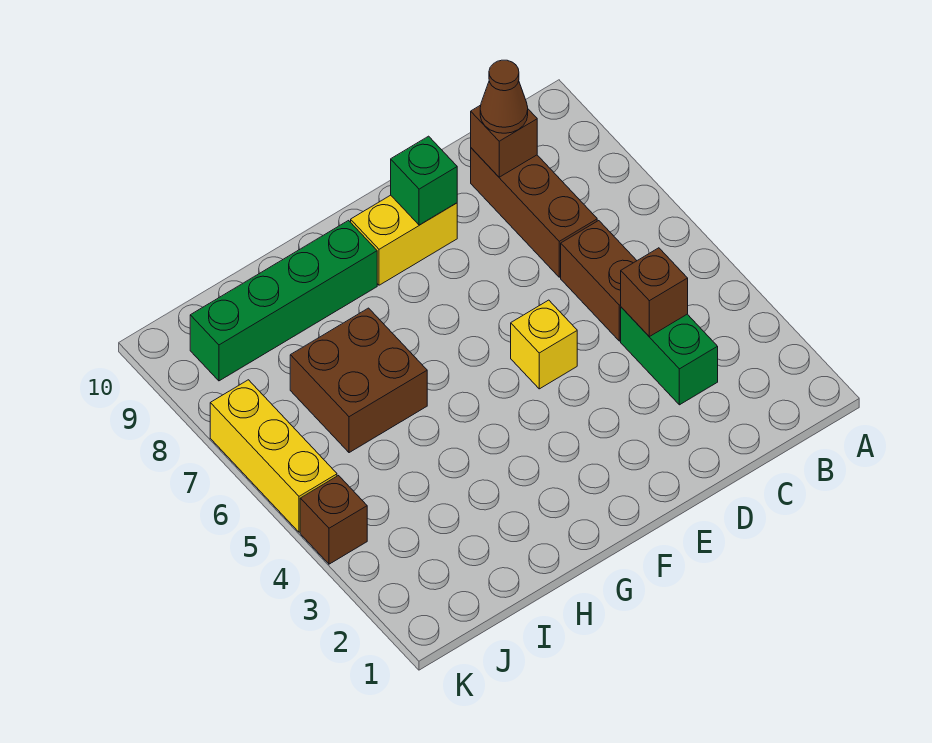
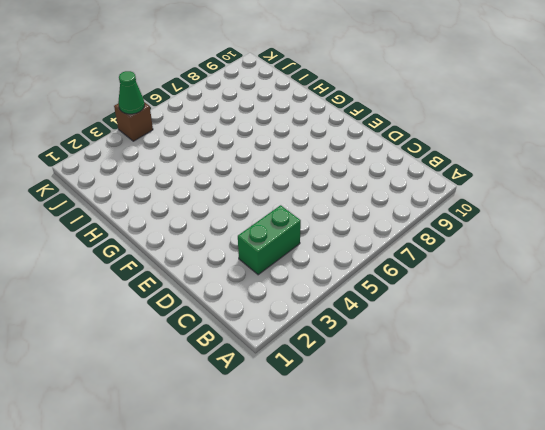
green 1x1 cone [118,71,145,114] -> none
none -> brown 1x2 brick [561,221,637,341]
none -> brown 1x3 brick [471,148,597,277]
none -> yellow 1x1 brick [511,300,577,389]

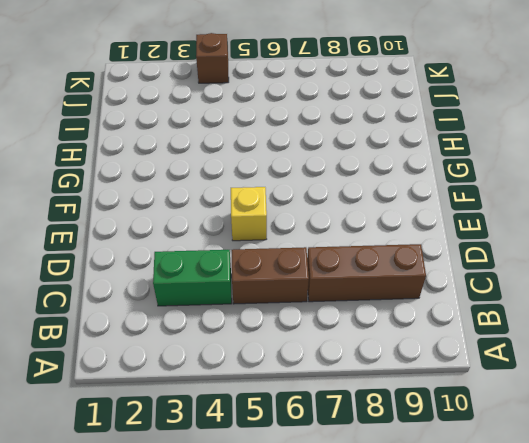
none -> yellow 1x2 brick [351,195,457,285]
none -> green 1x4 brick [190,221,377,381]
none -> brown 2x2 brick [290,308,427,453]

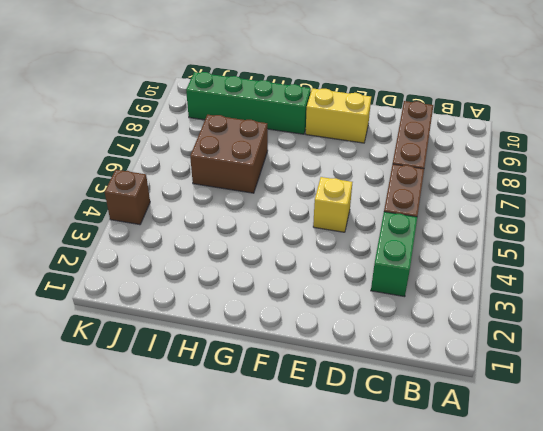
none -> yellow 1x3 brick [210,380,337,532]
none -> brown 1x1 brick [621,248,688,337]
none -> brown 1x1 brick [471,105,537,177]

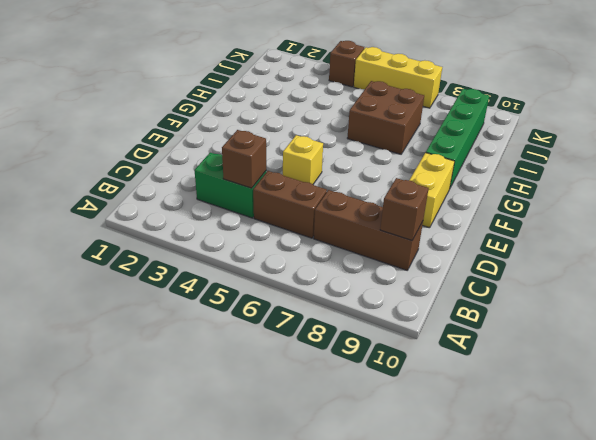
none -> green 1x1 brick [391,136,457,225]
none -> brown 1x1 cone [480,60,528,133]

